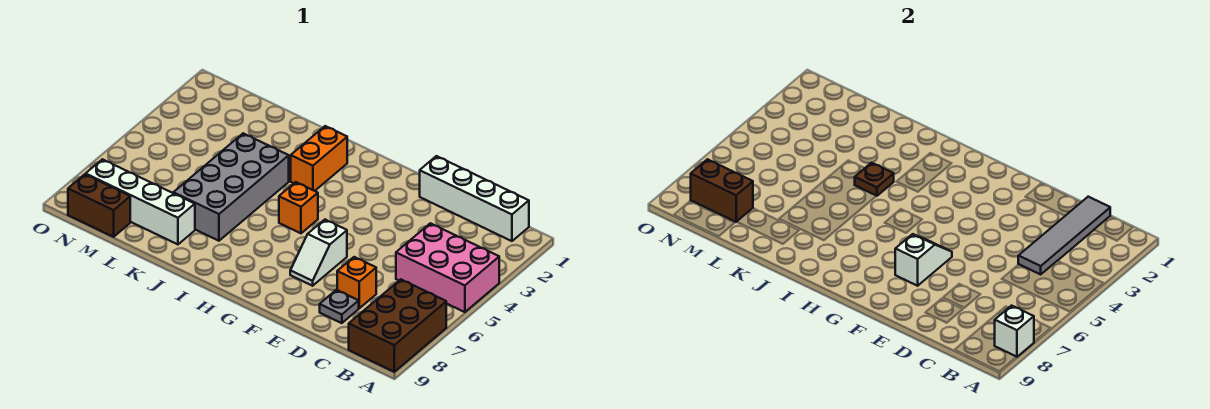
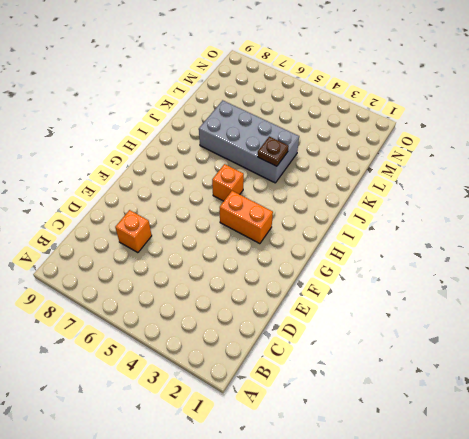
orange 1x2 brick [220,191,273,244] -> orange 1x2 brick moved to [291,126,347,191]
none -> pink 2x3 brick [396,223,499,312]
none -> brown 2x3 brick [349,279,446,372]
none -> white 1x4 brick [420,156,529,241]

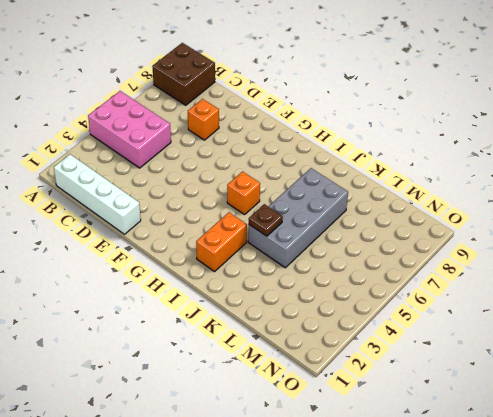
brown 2x2 brick [152,43,215,105] -> brown 2x3 brick [349,279,446,372]
none -> grey 1x1 plate [320,290,359,323]
none -> white 1x2 slope [290,220,347,286]
none -> white 1x4 brick [86,159,195,244]

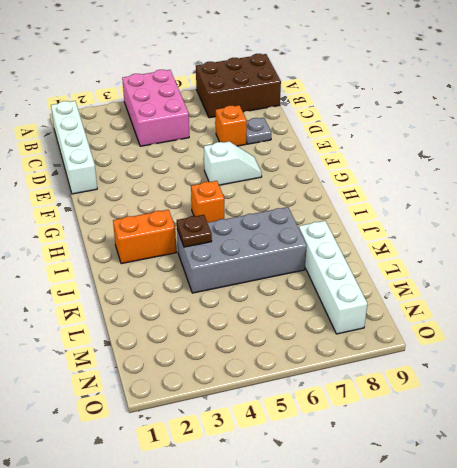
none -> brown 1x2 brick [68,174,130,237]
none -> white 1x1 brick [995,306,1034,357]
none -> grey 1x4 tile [1018,197,1110,274]

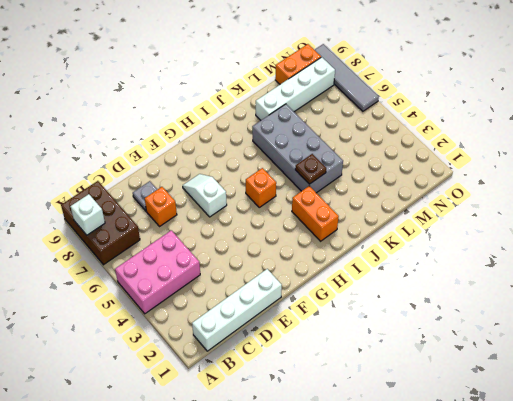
orange 1x2 brick [275,44,321,84] -> brown 1x2 brick [68,174,130,237]
grey 1x4 tile [315,44,379,111] -> grey 1x4 tile moved to [1018,197,1110,274]
none -> white 1x2 slope [895,234,952,286]
none -> brown 1x2 brick [691,159,753,222]

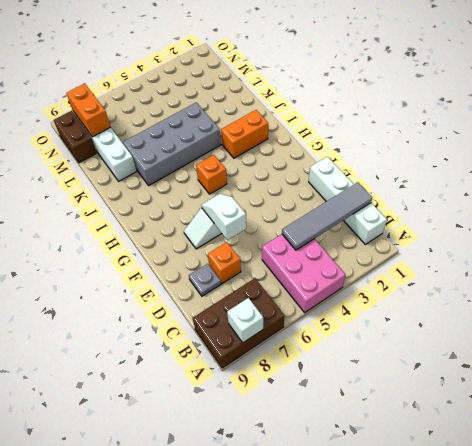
white 1x2 slope [201,194,246,240] -> white 1x2 slope turned to [895,234,952,286]
orange 1x2 brick [67,84,110,137] -> brown 1x2 brick [691,159,753,222]
none -> brown 1x1 plate [855,163,894,196]

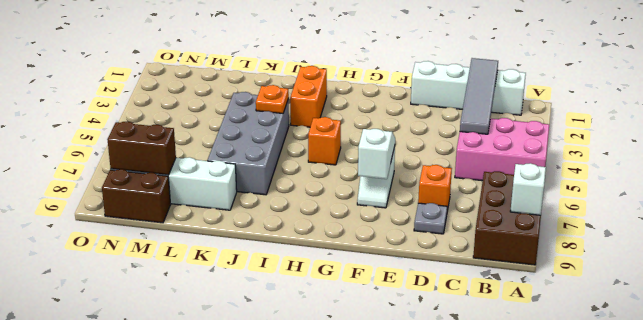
orange 1x1 plate [256,85,289,114] -> brown 1x1 plate [855,163,894,196]

